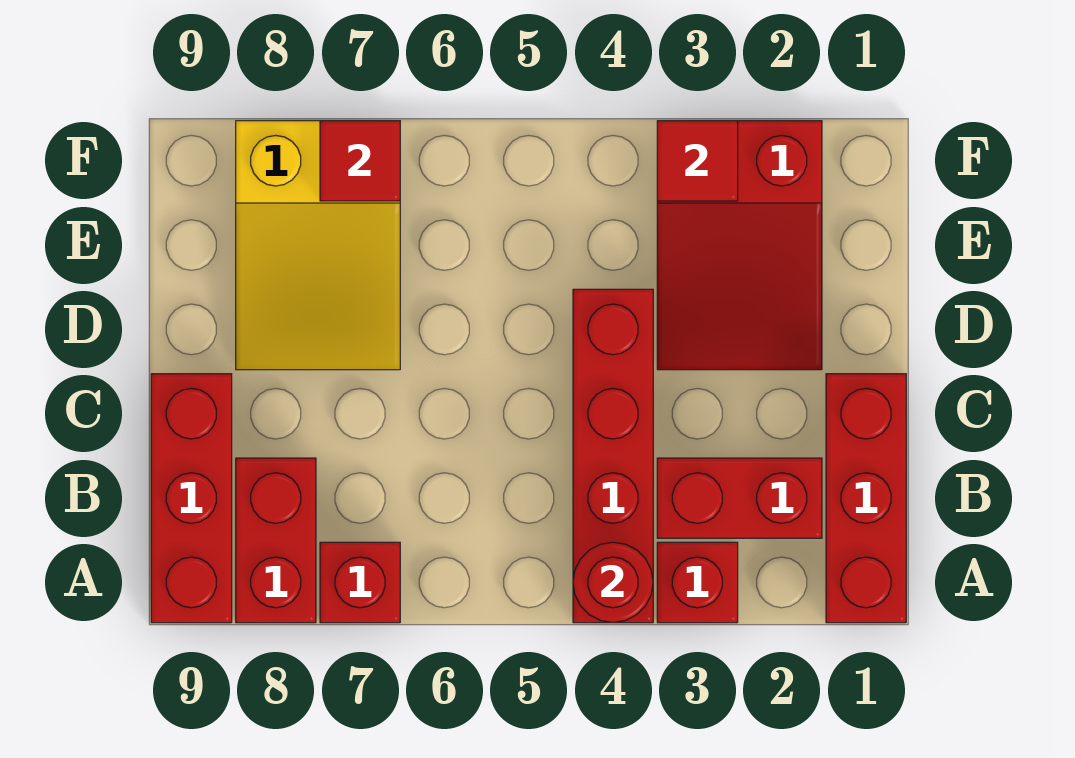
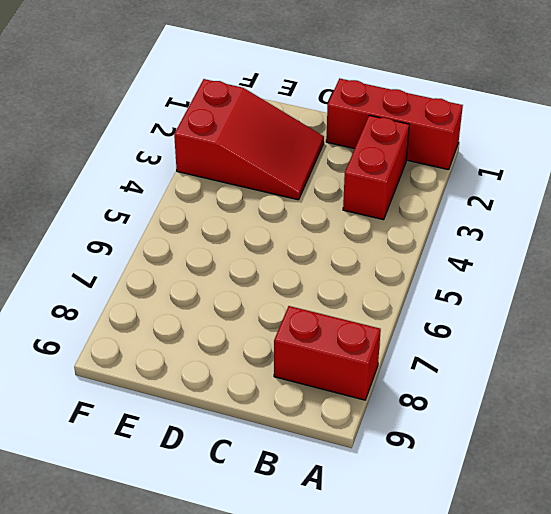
none -> red 1x1 brick [657,542,738,623]
none -> red 1x4 brick [573,289,653,623]
none -> red 1x1 brick [320,542,400,623]

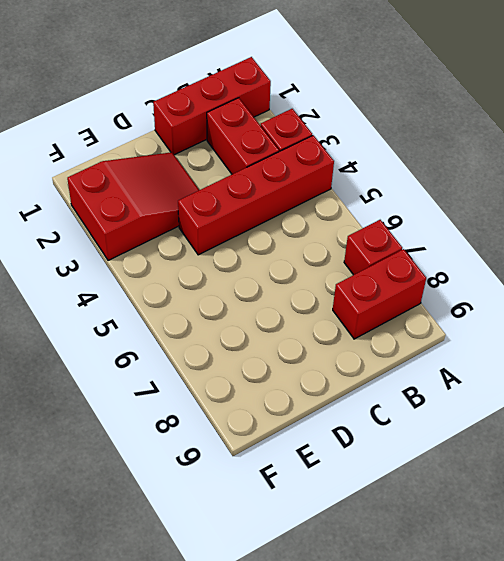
none -> red 1x3 brick [151,374,232,623]
none -> yellow 2x3 slope [236,121,400,370]
none -> red 1x1 round brick [573,542,653,623]

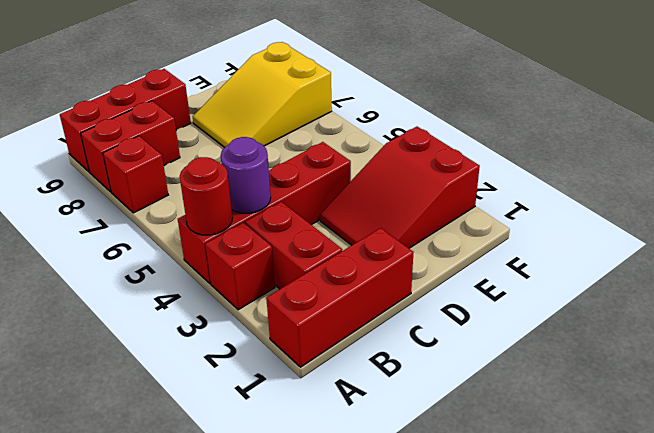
purple 1x1 round brick [221,137,271,213] -> none
none -> red 1x1 tile [657,121,738,201]
none -> red 1x1 tile [320,121,400,201]

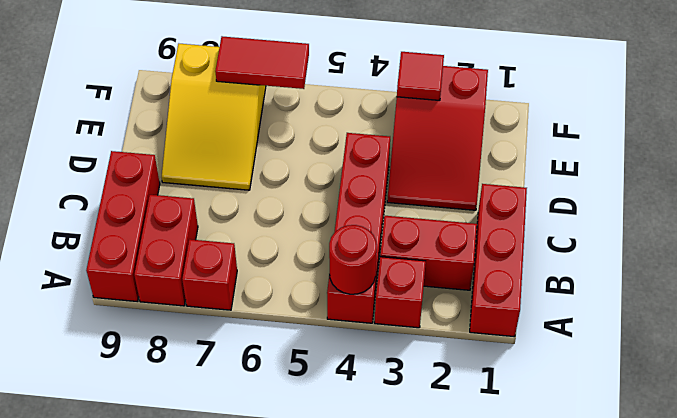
red 1x2 tile [215,36,309,89] -> red 1x1 tile [320,121,400,201]

